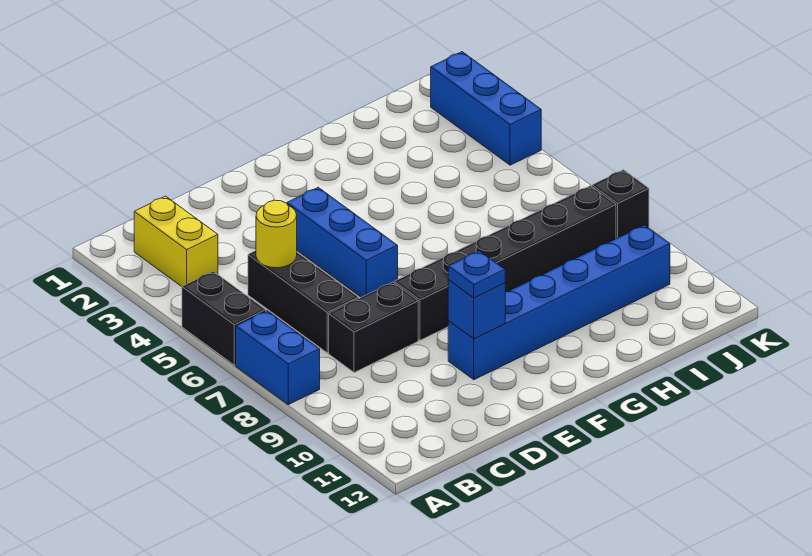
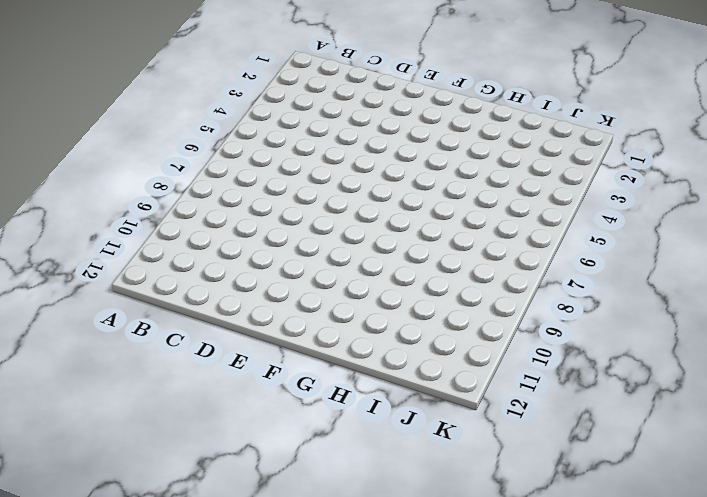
none -> black 1x2 brick [182,271,266,365]
none -> blue 1x2 brick [236,311,320,405]
none -> yellow 1x2 brick [134,196,218,287]

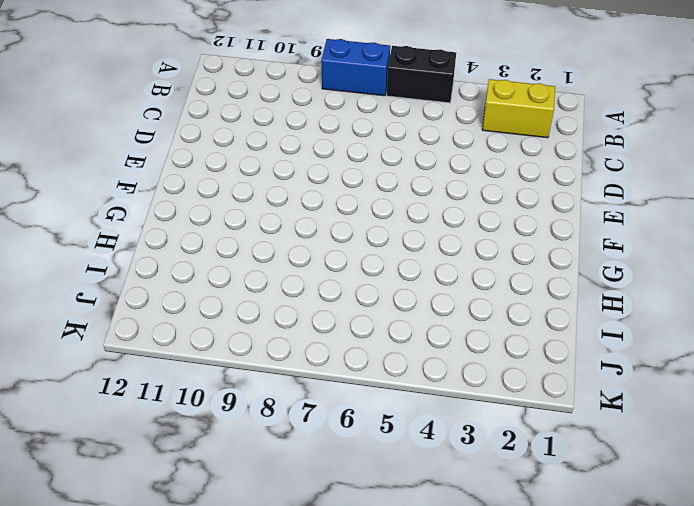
none -> black 1x3 brick [248,251,359,353]
none -> black 1x2 brick [329,282,418,373]
none -> blue 1x3 brick [287,187,398,297]

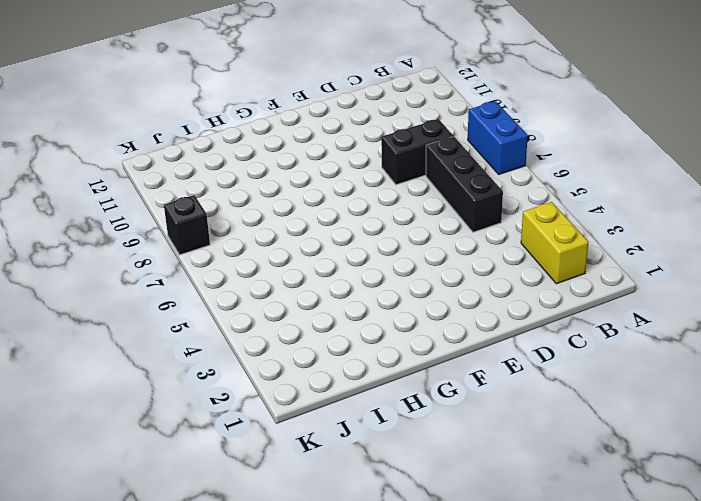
none -> black 1x2 brick [182,271,266,365]
none -> blue 1x3 brick [287,187,398,297]
none -> black 1x6 brick [394,186,616,340]

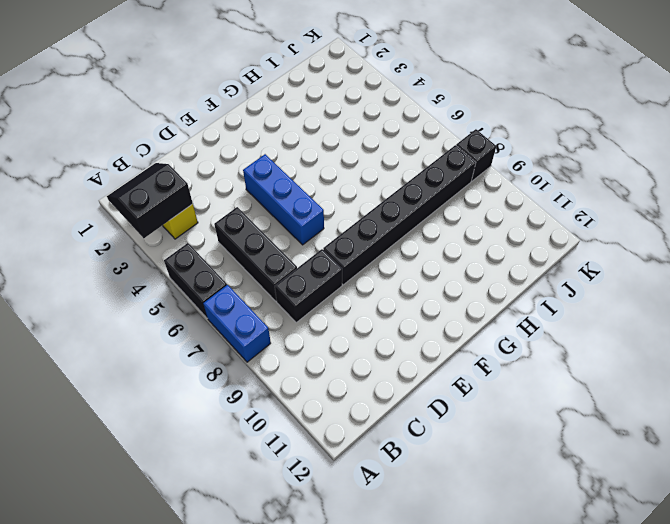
black 2x2 slope [107,163,193,238] -> none
none -> blue 1x6 brick [448,225,670,380]
none -> blue 1x3 brick [431,52,541,165]
none -> yellow 1x1 round brick [256,200,297,268]

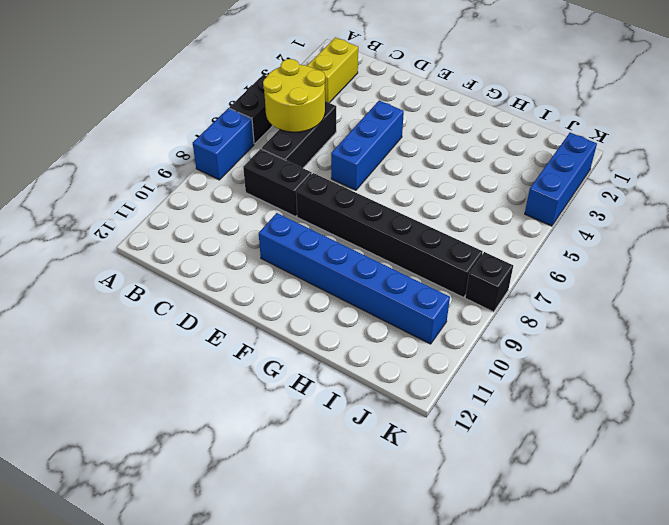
yellow 2x2 round brick [263,59,325,132] -> yellow 1x1 round brick [256,200,297,268]
none -> blue 1x1 brick [448,280,505,339]
none -> blue 1x1 plate [448,251,505,298]

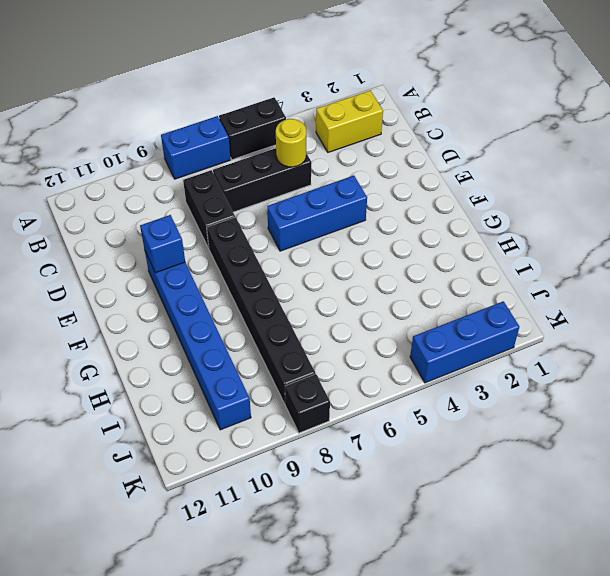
none -> blue 1x1 plate [448,251,505,298]

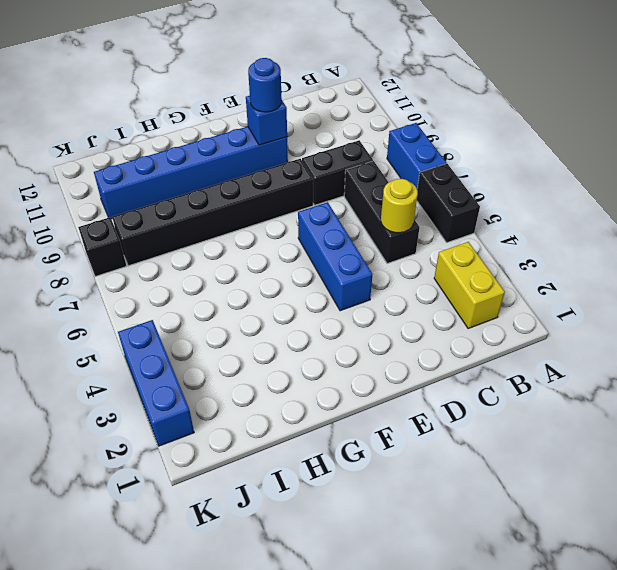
blue 1x1 round brick [248,58,282,112] -> blue 1x1 plate [448,251,505,298]

